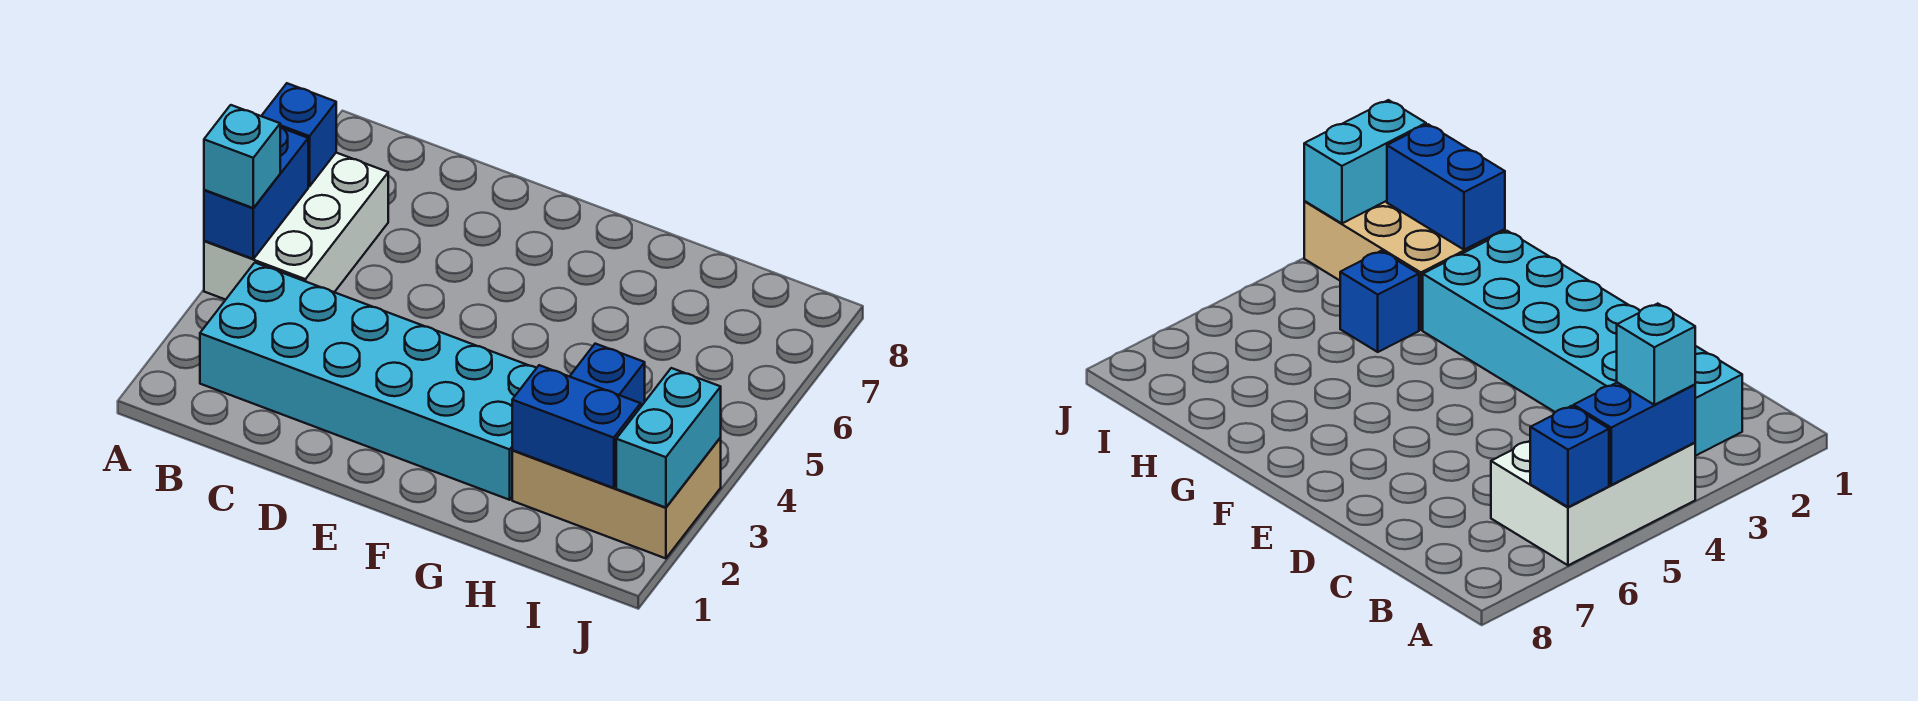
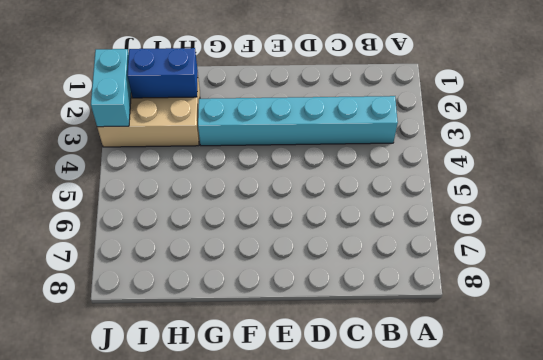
cyan 1x6 brick [198,96,398,146] -> cyan 2x6 brick [200,263,536,500]
none -> white 2x3 brick [204,153,388,300]
none -> blue 1x1 brick [570,344,645,406]

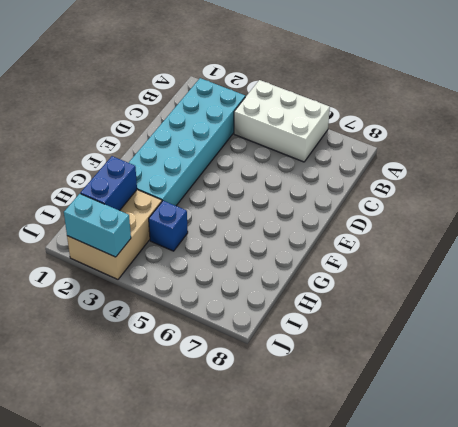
none -> blue 1x2 brick [204,127,308,259]
none -> blue 1x1 brick [262,83,336,186]

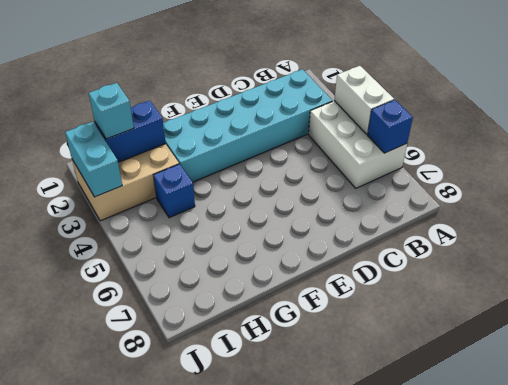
white 1x2 brick [334,66,394,134] -> blue 1x2 brick [204,127,308,259]
cyan 1x1 brick [89,83,134,139] -> cyan 1x1 brick moved to [204,105,280,208]

